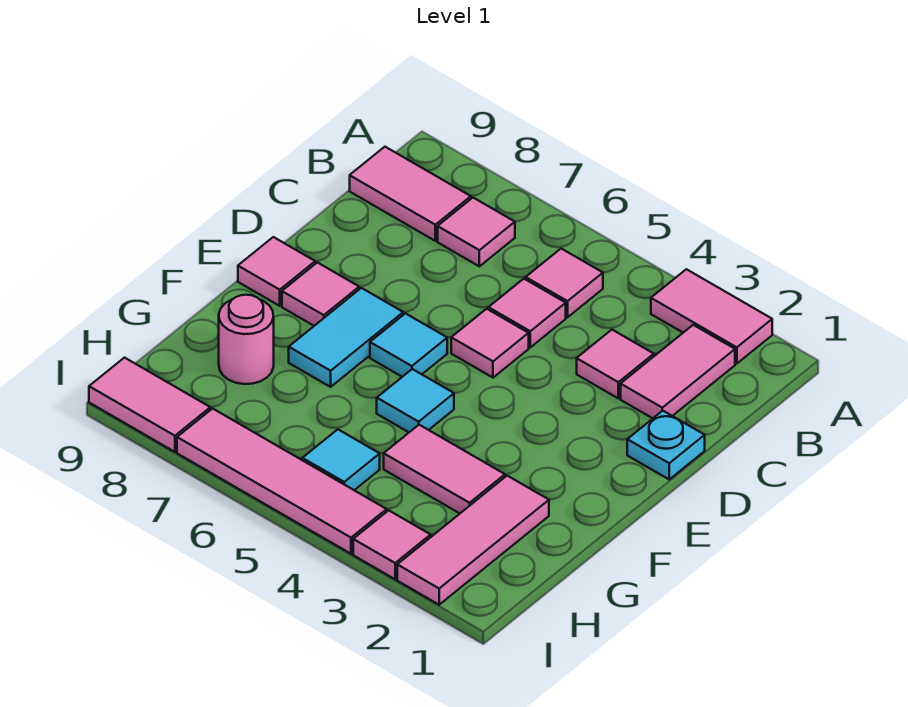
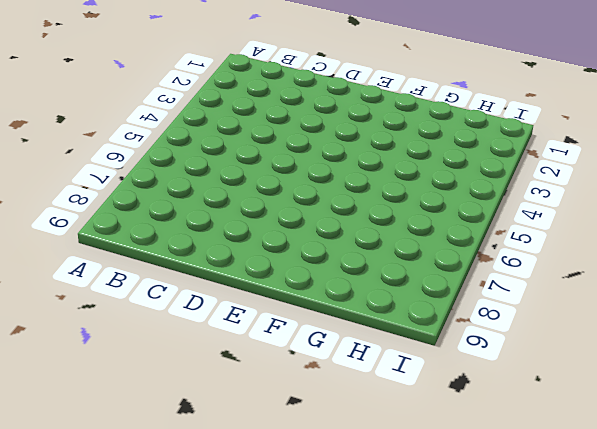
none -> pink 1x2 tile [651,269,772,364]
none -> pink 1x2 tile [621,325,735,419]
none -> pink 1x1 tile [526,249,603,317]

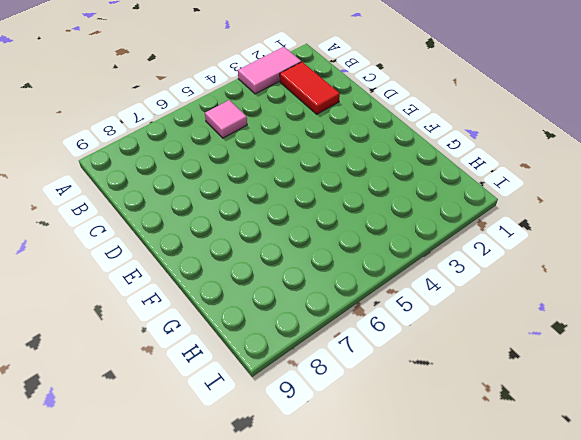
red 1x2 tile [280,62,340,114] -> pink 1x2 tile [621,325,735,419]
none -> pink 1x1 tile [438,198,515,266]
none -> pink 1x2 tile [350,147,471,241]
none -> pink 1x1 tile [577,330,654,398]

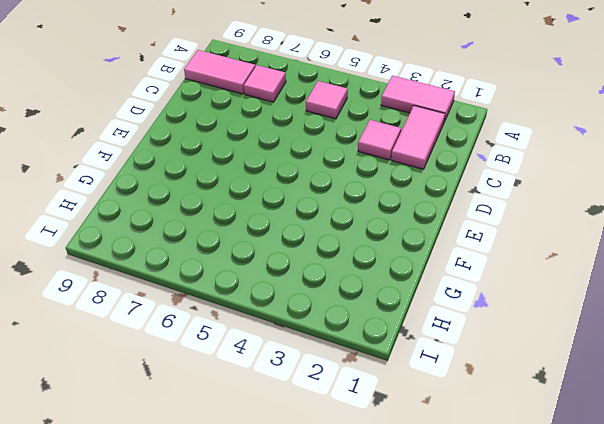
none -> pink 1x1 tile [488,279,566,347]
none -> cyan 1x1 plate [627,411,705,479]
none -> pink 1x1 tile [451,309,529,378]

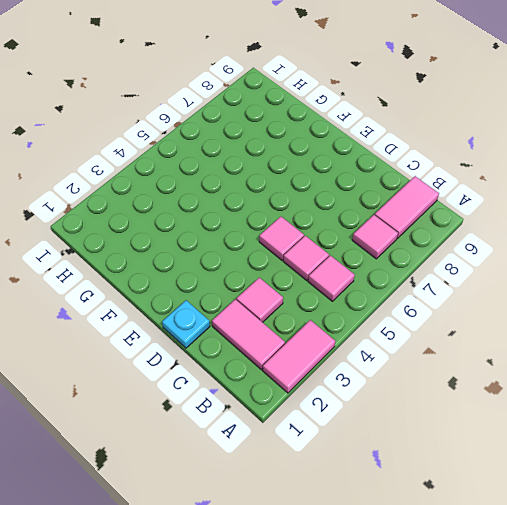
none -> cyan 1x1 tile [370,313,447,377]
none -> cyan 1x2 tile [289,288,403,387]
none -> pink 1x1 tile [282,262,359,326]

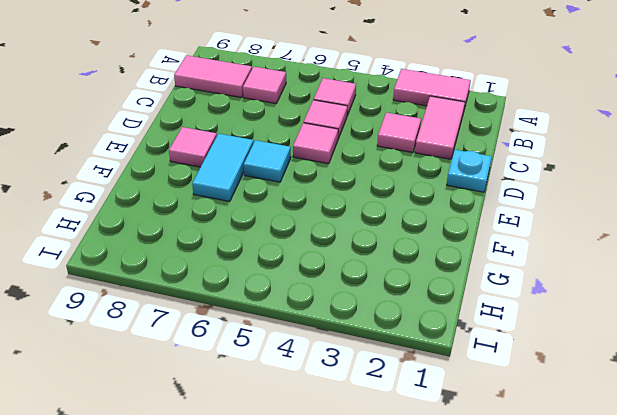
none -> pink 1x1 tile [238,237,315,306]
none -> cyan 1x1 tile [377,369,454,432]
none -> pink 1x3 tile [397,476,549,605]

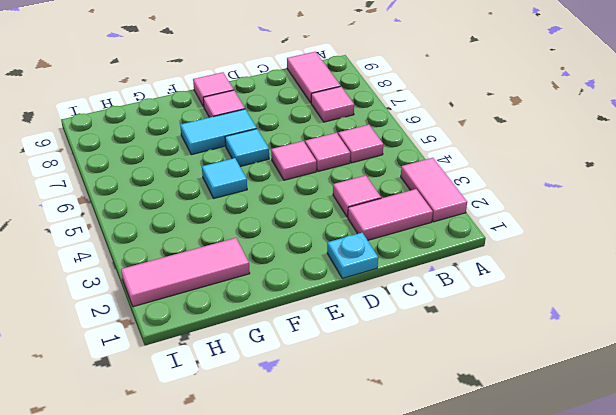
none -> pink 1x2 tile [384,425,505,513]
none -> pink 1x1 round brick [219,295,274,384]
none -> cyan 1x1 tile [302,429,380,490]

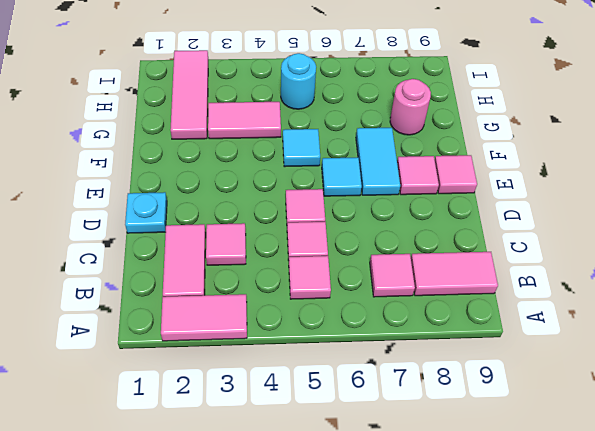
cyan 1x1 round brick [281,53,316,109] -> cyan 1x1 tile [302,429,380,490]
none -> pink 1x1 tile [353,510,431,579]
none -> pink 1x4 tile [177,409,387,554]
none -> pink 1x2 tile [89,358,210,452]

